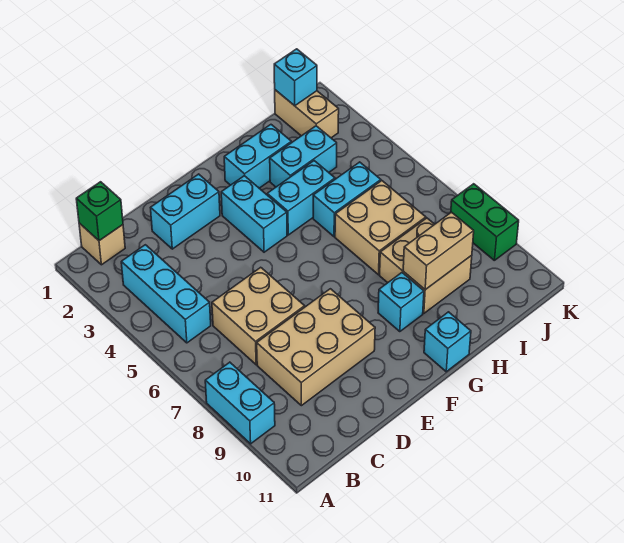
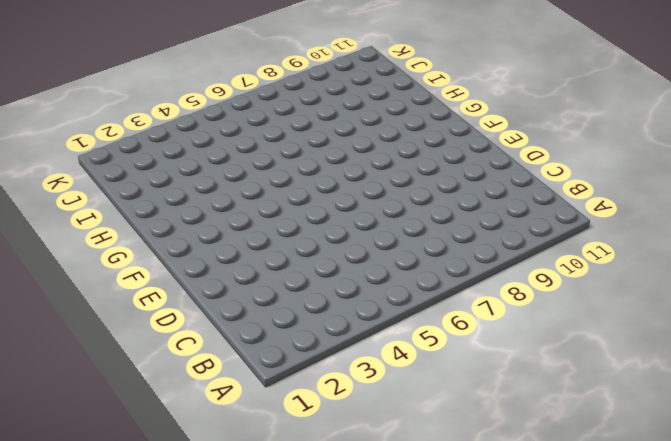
none -> cyan 1x2 brick [205,362,275,444]
none -> tan 1x1 brick [79,223,125,265]
none -> cyan 1x3 brick [121,245,211,343]

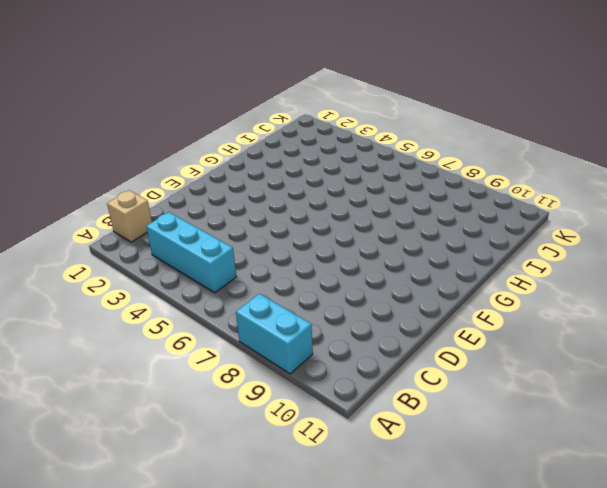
none -> tan 2x2 brick [212,267,305,365]
none -> tan 2x3 brick [257,289,375,406]
none -> cyan 1x2 brick [151,174,220,249]

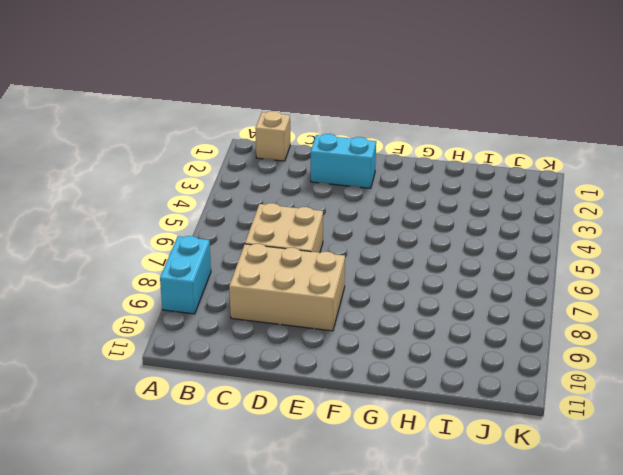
none -> cyan 1x3 brick [121,245,211,343]
none -> cyan 1x2 brick [221,176,287,252]
none -> cyan 1x2 brick [224,125,291,188]

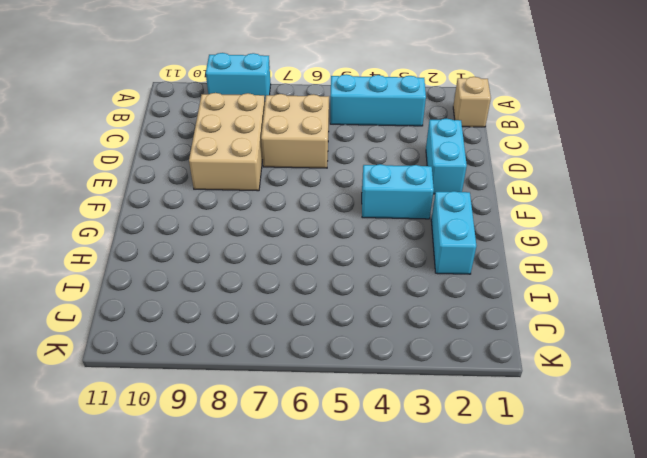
none -> cyan 1x2 brick [267,161,335,235]
none -> cyan 1x1 brick [378,273,424,332]
none -> cyan 1x1 brick [424,312,471,372]

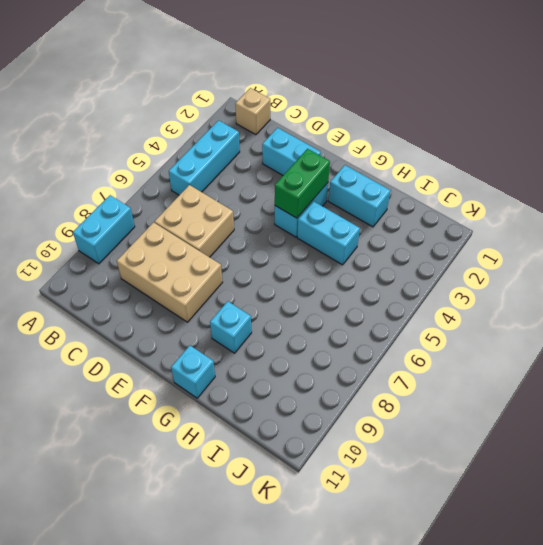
green 1x2 brick [275,149,330,218] -> green 1x2 brick moved to [451,184,519,260]
none -> cyan 1x2 brick [270,126,337,187]
none -> cyan 1x2 brick [313,162,381,237]
none -> tan 2x2 brick [335,181,426,275]

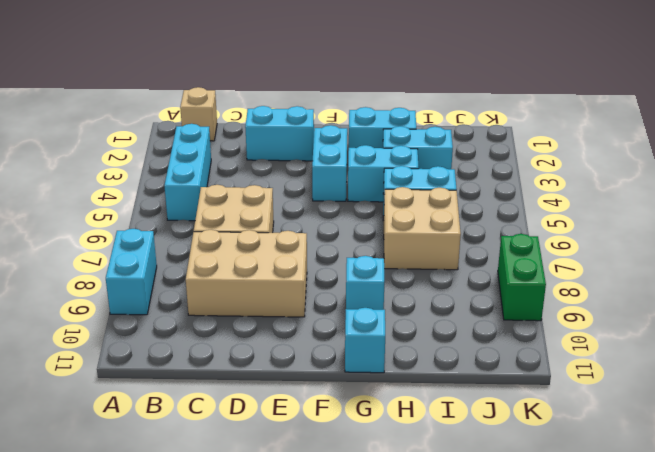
none -> tan 2x2 brick [380,218,472,313]
none -> tan 1x2 brick [275,90,339,138]
none -> green 1x1 brick [76,182,123,241]

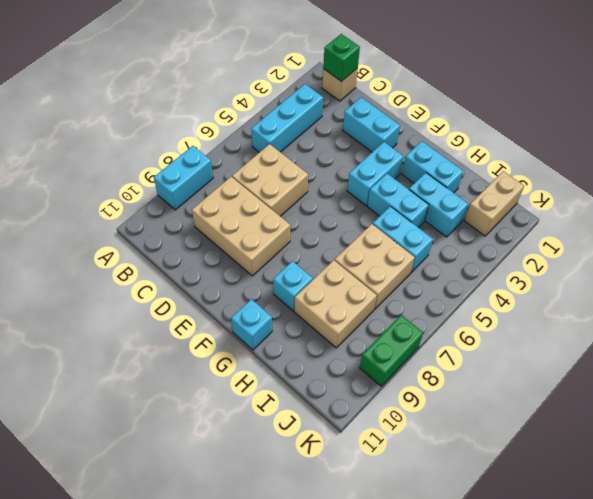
none -> tan 1x2 brick [403,212,474,290]
none -> cyan 1x1 brick [274,49,317,106]

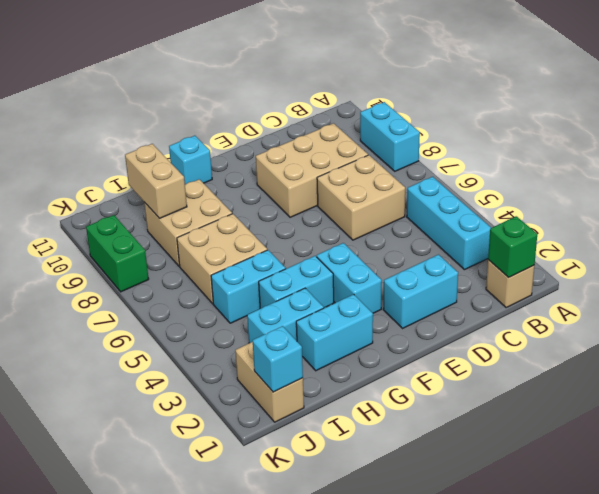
tan 1x2 brick [125,144,187,219] -> tan 1x2 brick turned to [403,212,474,290]
none -> cyan 1x1 brick [378,273,424,332]

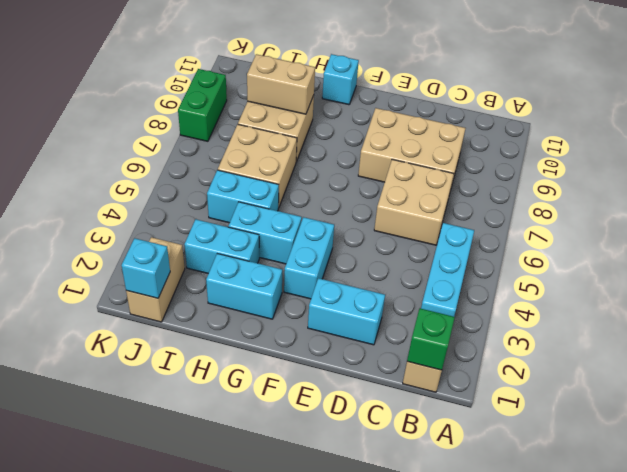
none -> cyan 1x2 brick [205,362,275,444]
none -> cyan 1x1 brick [378,273,424,332]

